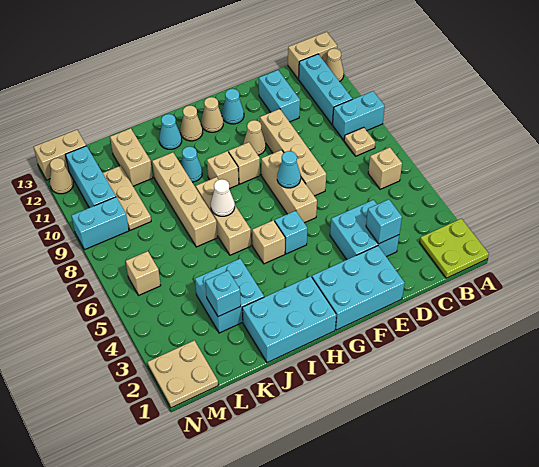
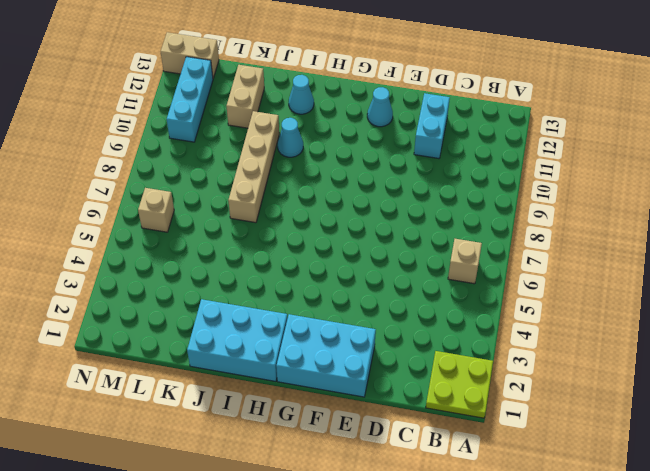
none -> cyan 1x2 brick [333,91,385,140]
none -> tan 1x1 cone [326,48,344,81]
none -> tan 1x2 brick [288,32,337,79]
none -> tan 1x1 plate [344,127,375,156]

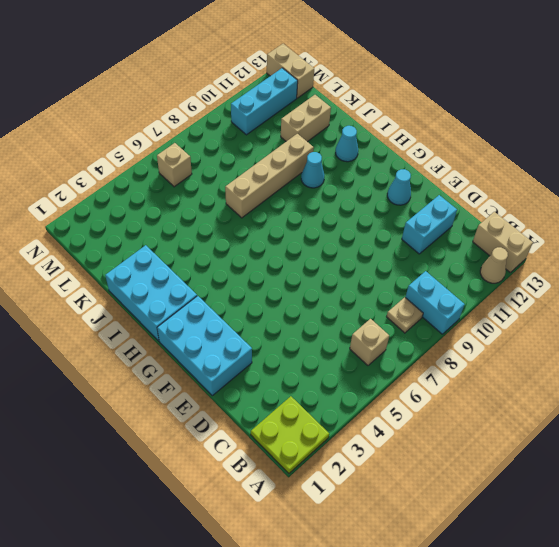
none -> cyan 1x3 brick [299,54,352,124]
none -> cyan 2x2 brick [330,200,399,259]
none -> tan 1x4 brick [260,109,326,196]
none -> tan 1x3 brick [261,150,317,223]

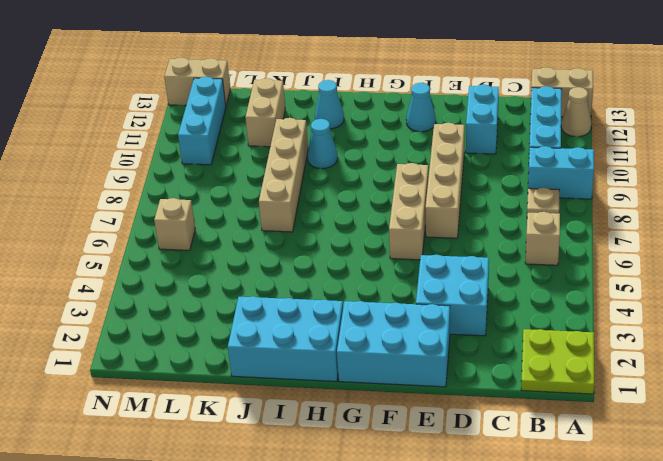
none -> tan 1x1 cone [243,120,266,155]
none -> cyan 1x1 brick [275,211,307,254]
none -> tan 1x1 brick [229,142,260,184]
none -> tan 1x1 cone [201,97,223,132]

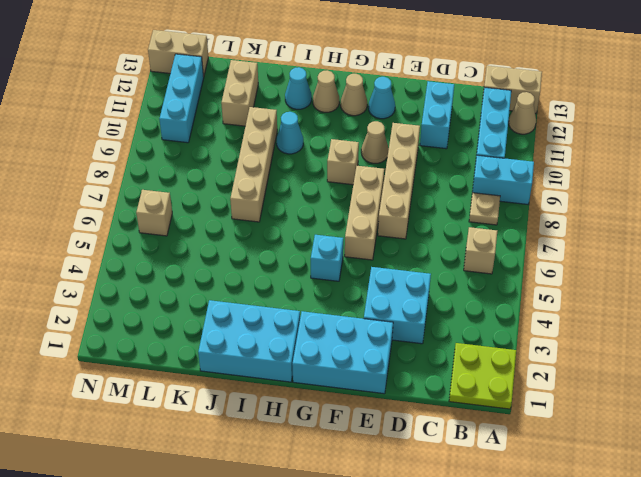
none -> tan 1x1 brick [252,220,285,264]
none -> tan 1x1 brick [207,151,239,188]
none -> tan 1x3 brick [196,177,251,255]
none -> cyan 2x2 brick [195,259,264,333]

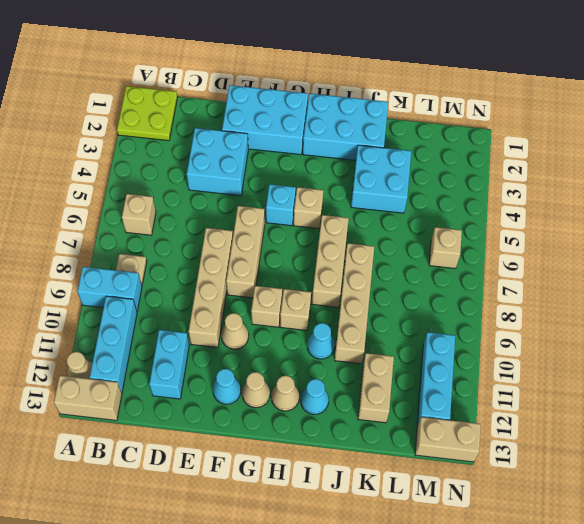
none -> tan 1x3 plate [103,166,151,230]
none -> tan 2x2 plate [148,341,218,408]
none -> cyan 1x2 brick [71,197,129,250]
none -> tan 1x1 cone [50,158,73,194]

